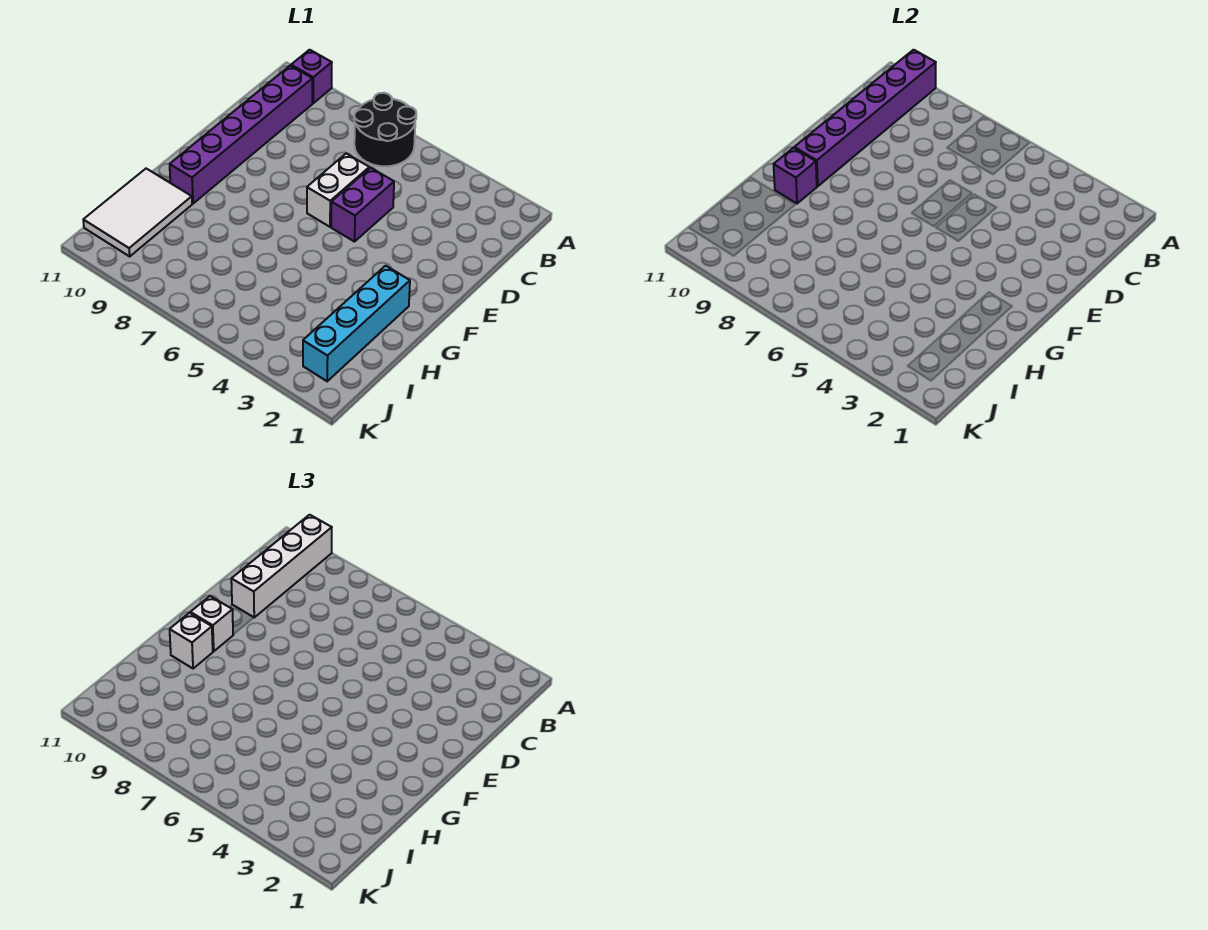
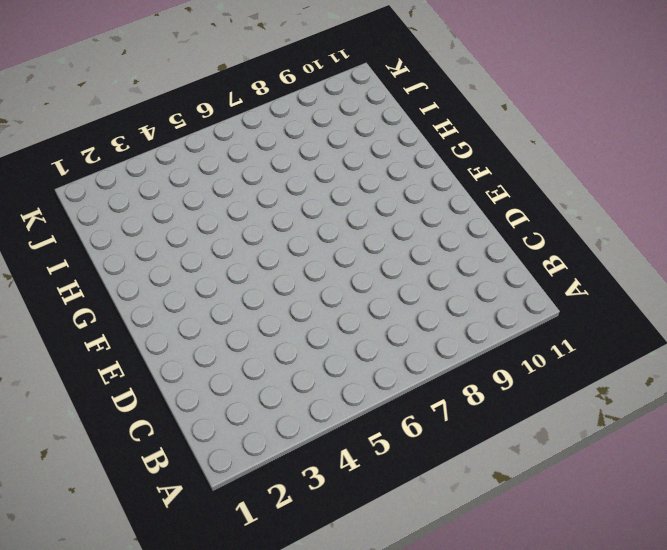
none -> black 2x2 round brick [354,93,416,166]
none -> purple 1x1 brick [291,50,332,103]
none -> purple 1x6 brick [170,66,312,204]

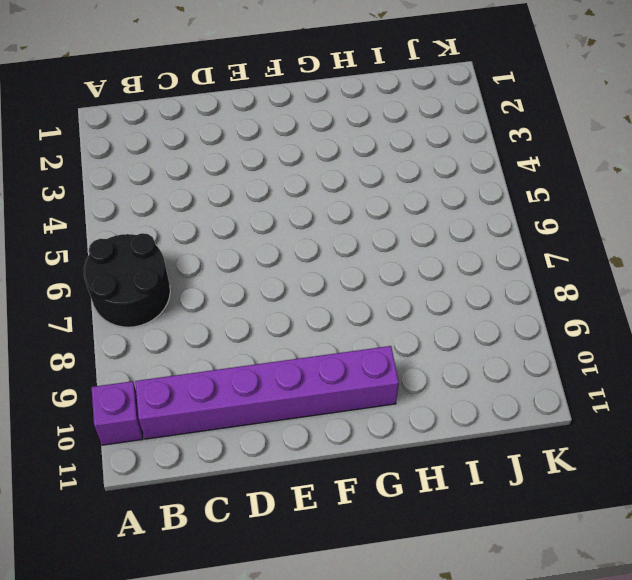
none -> purple 1x2 brick [331,168,394,242]
none -> white 1x2 brick [307,154,369,227]
none -> cyan 1x4 brick [303,266,410,381]

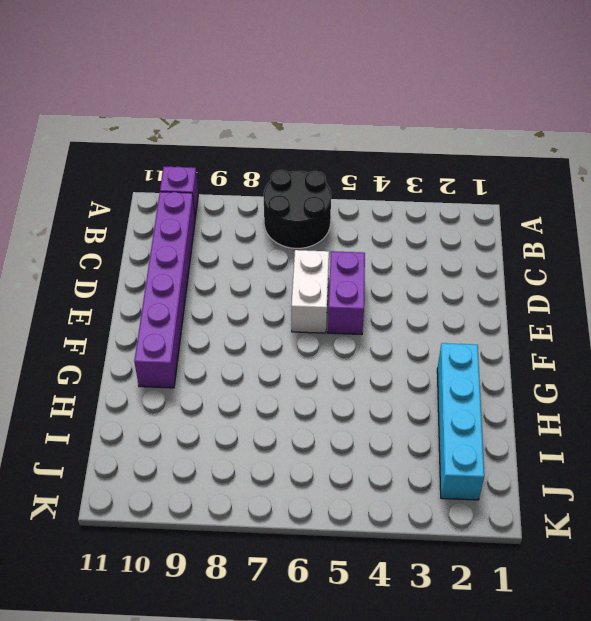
none -> white 2x3 tile [83,169,192,256]
none -> purple 1x6 brick [794,50,936,186]
none -> purple 1x1 brick [774,148,817,204]

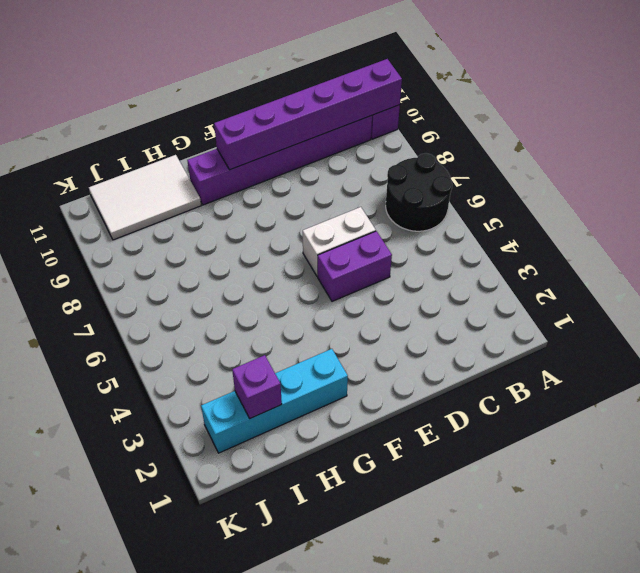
purple 1x1 brick [232,355,282,418] -> purple 1x1 brick moved to [774,148,817,204]
none -> white 1x4 brick [231,515,332,617]
none -> white 1x1 brick [190,596,233,651]
none -> white 1x1 brick [170,613,213,669]

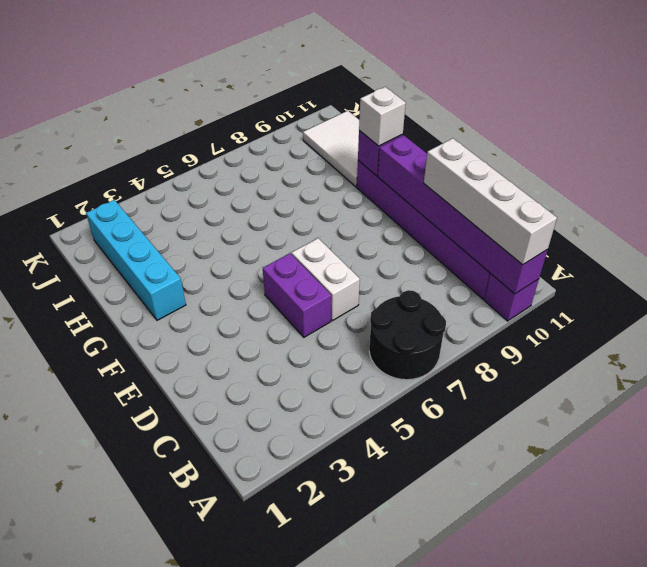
none -> white 1x1 brick [190,596,233,651]

